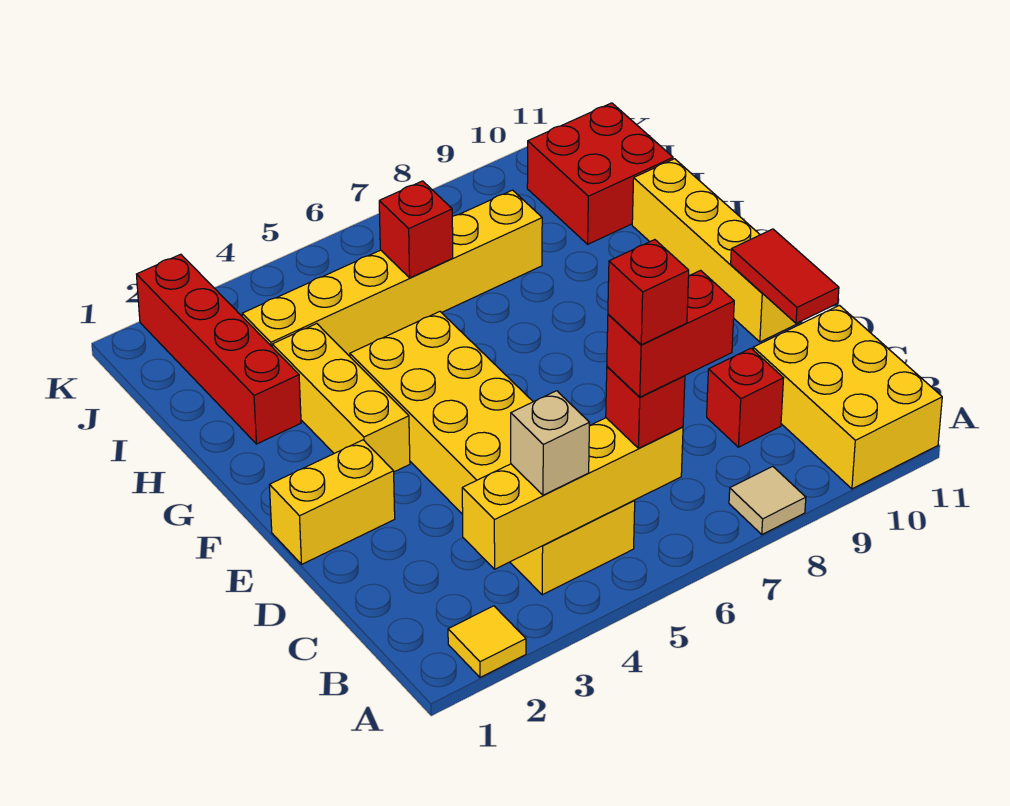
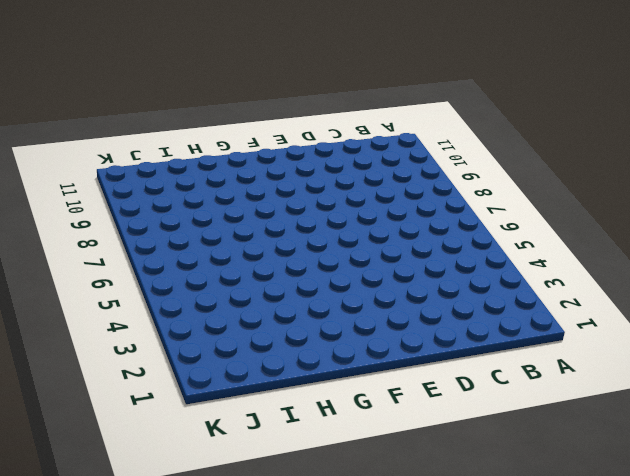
none -> yellow 1x1 tile [448,606,526,677]
none -> tan 1x1 tile [729,466,806,534]
none -> yellow 2x3 brick [753,305,942,489]

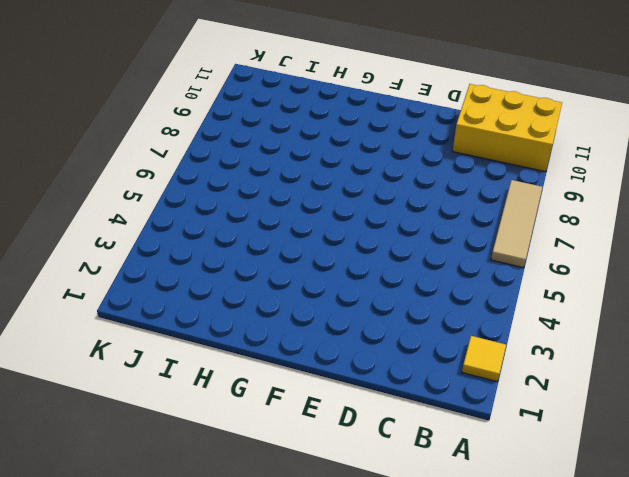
tan 1x3 tile [491,180,542,268] -> tan 1x1 tile [729,466,806,534]
none -> yellow 2x6 brick [350,312,635,595]
none -> red 1x1 brick [707,348,784,447]
none -> yellow 1x2 brick [270,440,395,564]

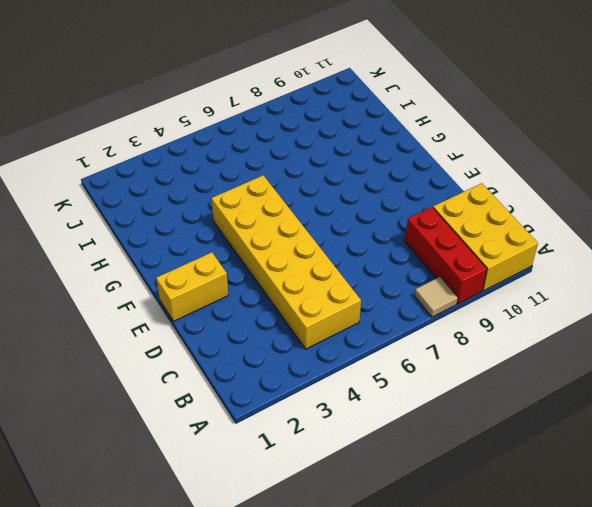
red 1x3 brick [405,207,487,304] -> red 1x1 brick [707,348,784,447]
none -> yellow 1x1 tile [448,606,526,677]
none -> yellow 1x4 brick [632,159,801,342]
none -> yellow 1x3 brick [272,324,410,472]

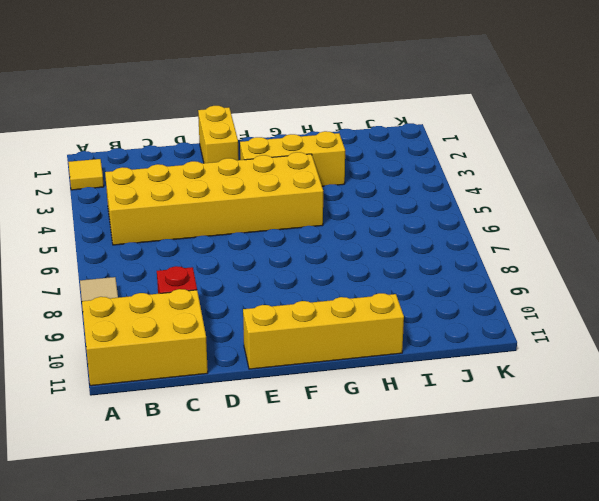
none -> red 1x4 brick [136,254,301,444]
none -> yellow 1x6 brick [242,190,542,355]
none -> red 2x2 brick [527,103,673,244]

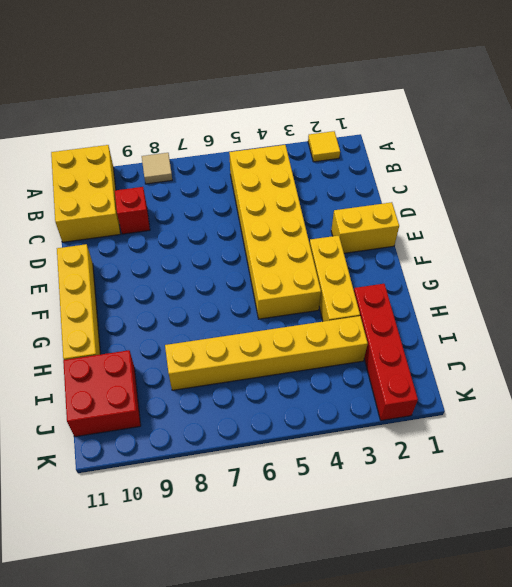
none -> yellow 1x4 brick [462,418,683,569]
none -> red 1x2 tile [731,229,839,323]
none -> red 1x1 brick [379,181,453,278]

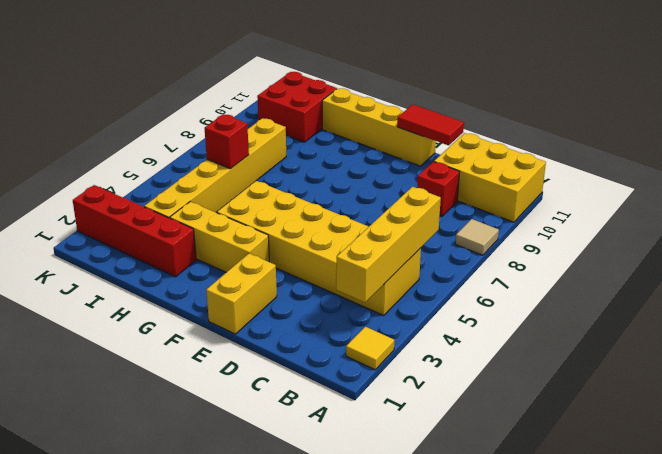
none -> tan 1x1 brick [511,391,589,495]
none -> red 1x1 brick [606,367,685,448]
none -> red 1x2 brick [607,270,734,397]

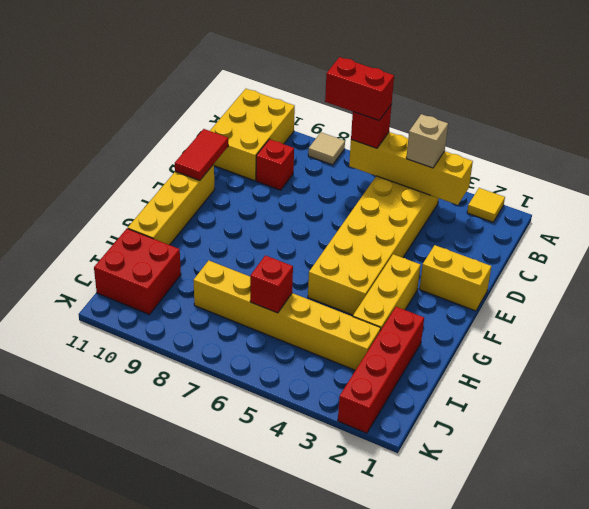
none -> red 1x1 brick [608,240,689,345]

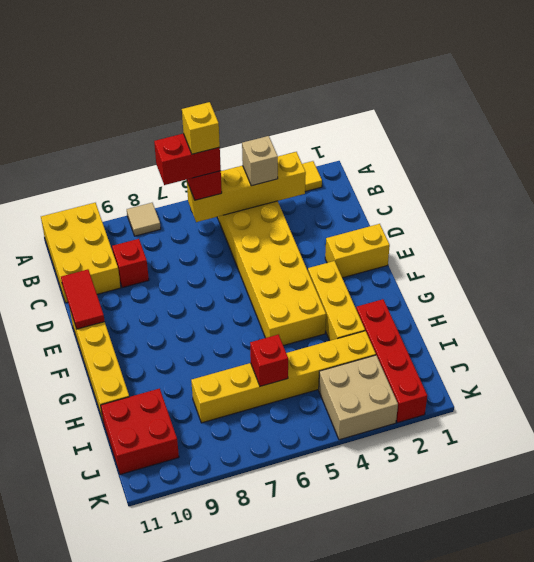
yellow 1x1 brick [182,102,220,154] -> red 1x1 brick [608,240,689,345]
tan 2x2 brick [319,355,398,440] -> none

